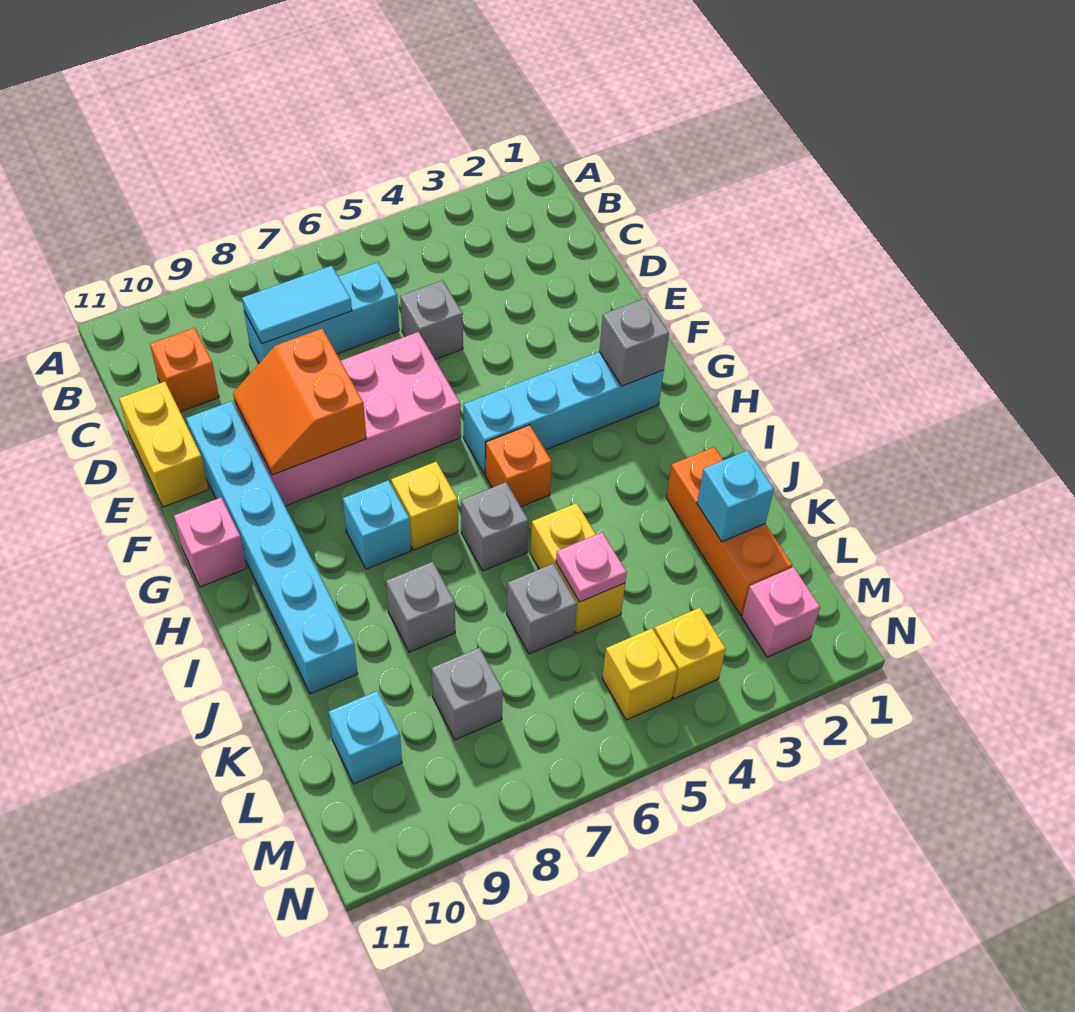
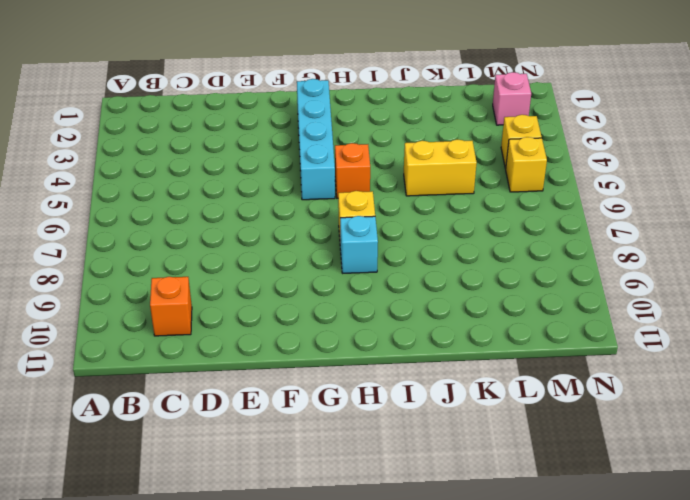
none -> cyan 1x3 brick [244,262,399,363]
none -> grey 1x1 brick [400,280,463,360]
none -> yellow 1x2 brick [119,382,209,507]

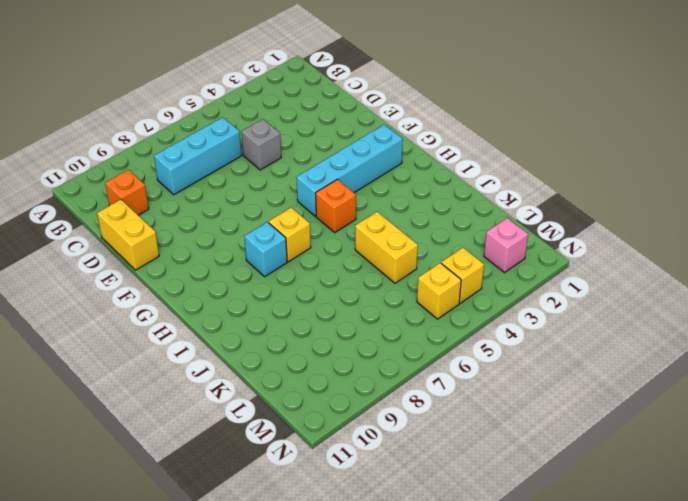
none -> pink 2x4 brick [234,332,461,506]
none -> cyan 1x6 brick [186,401,358,694]
none -> pink 1x1 brick [174,498,247,587]

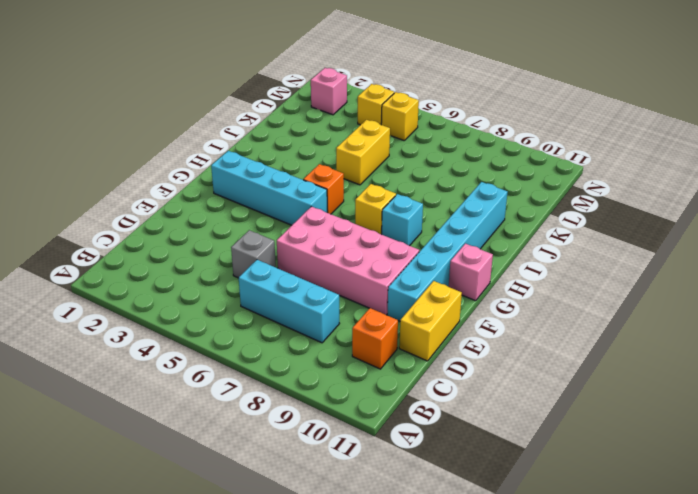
none -> grey 1x1 brick [461,482,528,571]
none -> orange 1x3 brick [666,447,792,615]
none -> grey 1x1 brick [386,562,455,652]

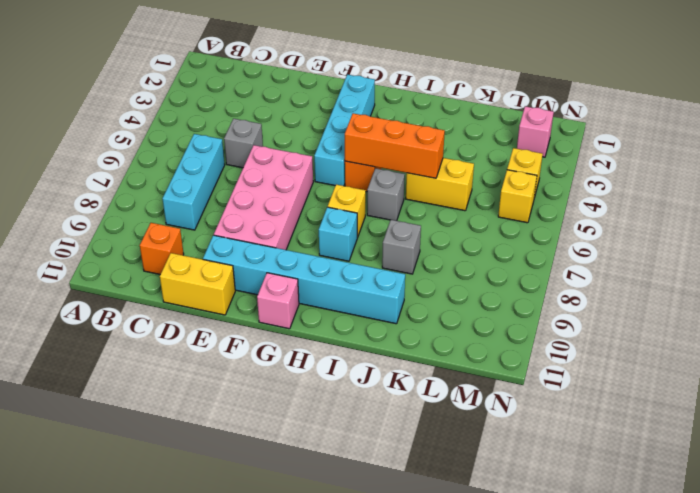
orange 1x3 brick [345,113,445,178] -> orange 1x3 brick moved to [666,447,792,615]
none -> grey 1x1 brick [507,563,577,654]
none -> grey 1x1 brick [432,647,503,740]
none -> cyan 1x1 brick [329,691,402,784]

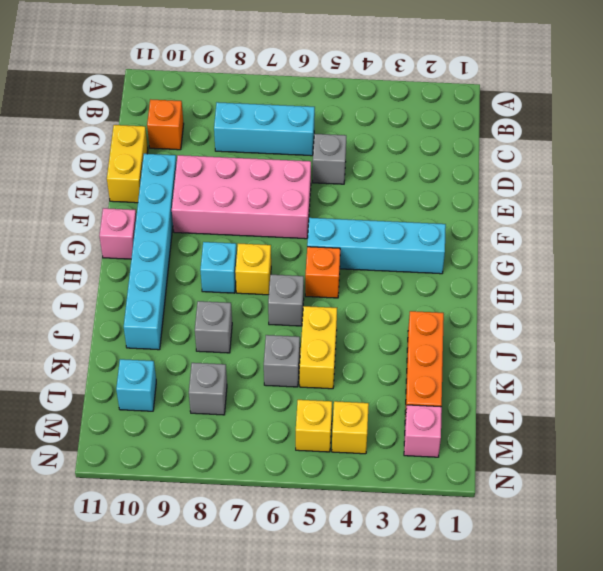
none -> cyan 1x2 tile [242,266,352,343]
none -> orange 2x2 slope [233,328,366,475]
none -> grey 1x1 brick [599,298,669,386]

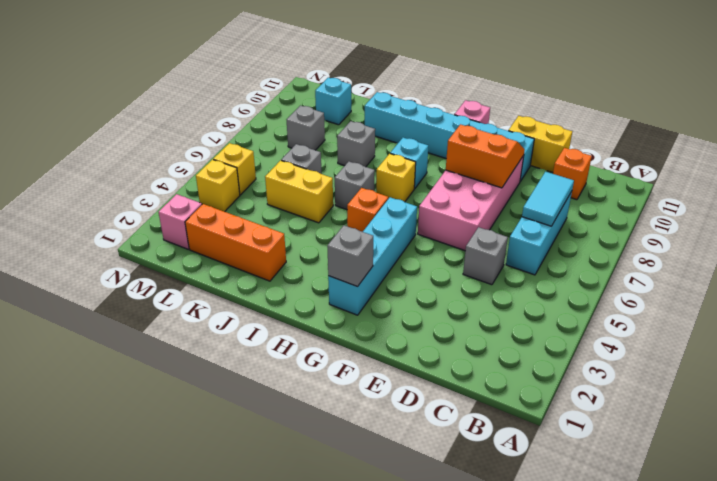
none -> cyan 1x1 brick [697,450,774,542]
none -> pink 1x1 plate [556,532,627,602]

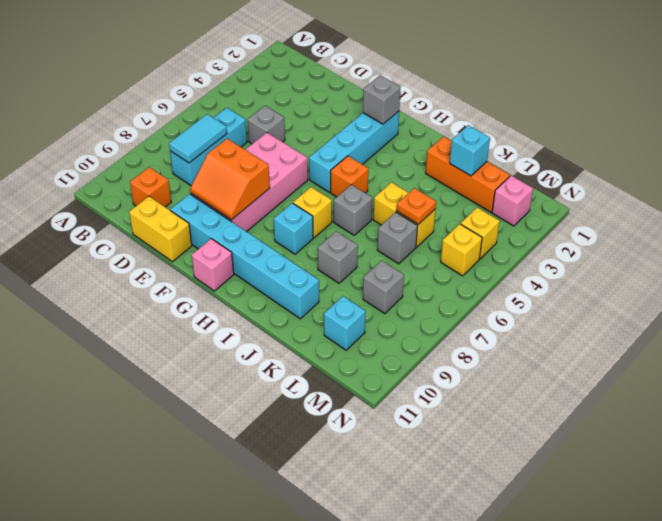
orange 1x1 plate [397,188,436,224] -> pink 1x1 plate [556,532,627,602]

